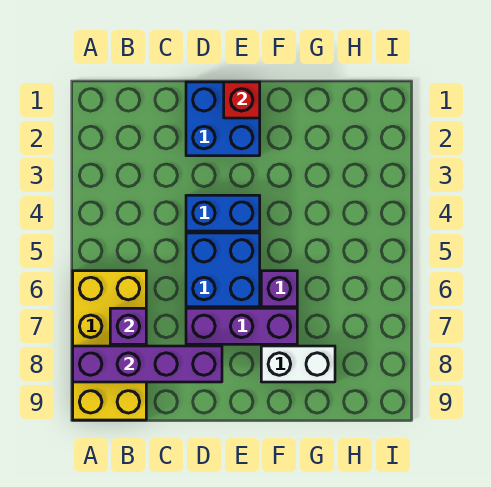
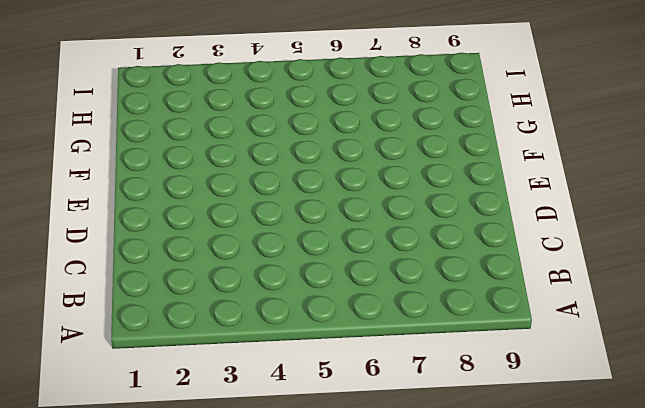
none -> yellow 2x4 brick [73,271,146,420]
none -> blue 2x2 brick [186,82,260,156]

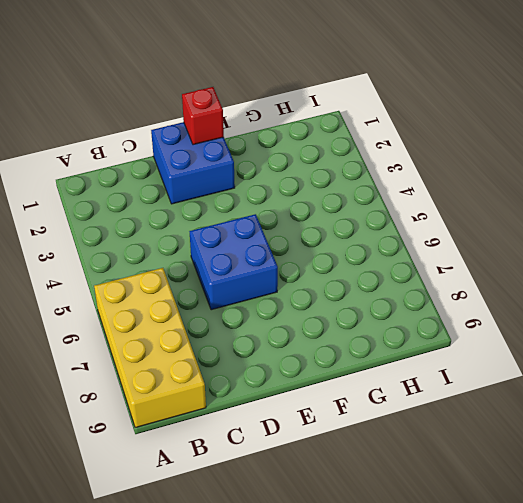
none -> blue 1x2 brick [186,195,260,231]
none -> purple 1x3 brick [186,308,297,344]

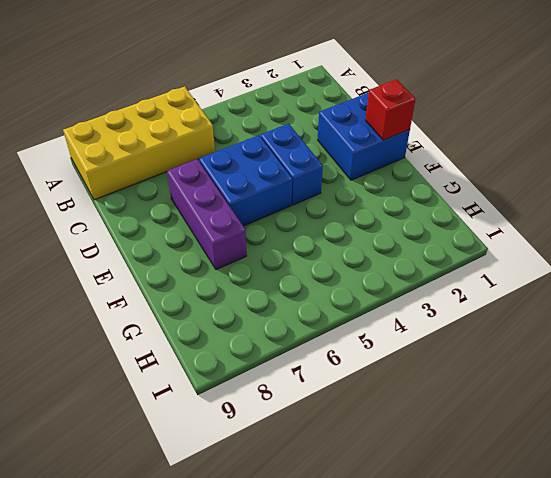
none -> purple 1x1 brick [261,271,297,307]
none -> white 1x2 brick [261,346,335,382]

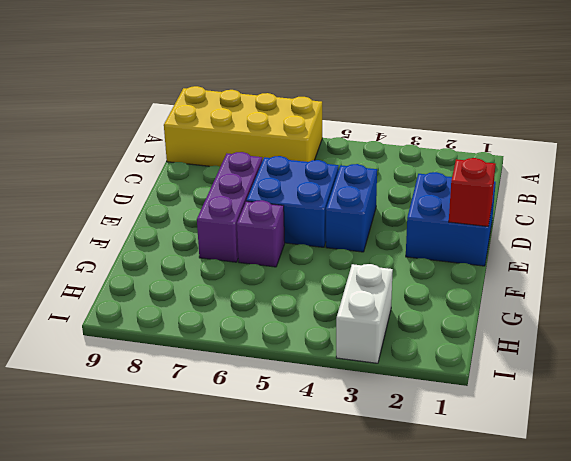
white 1x2 brick [336,264,393,363] -> white 1x2 brick moved to [261,346,335,382]
none -> purple 1x4 brick [73,346,222,382]
none -> purple 1x1 brick [110,308,146,344]

